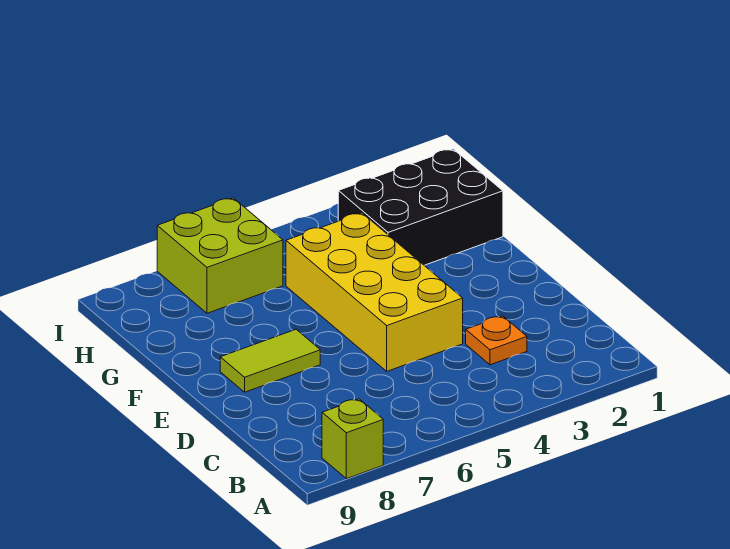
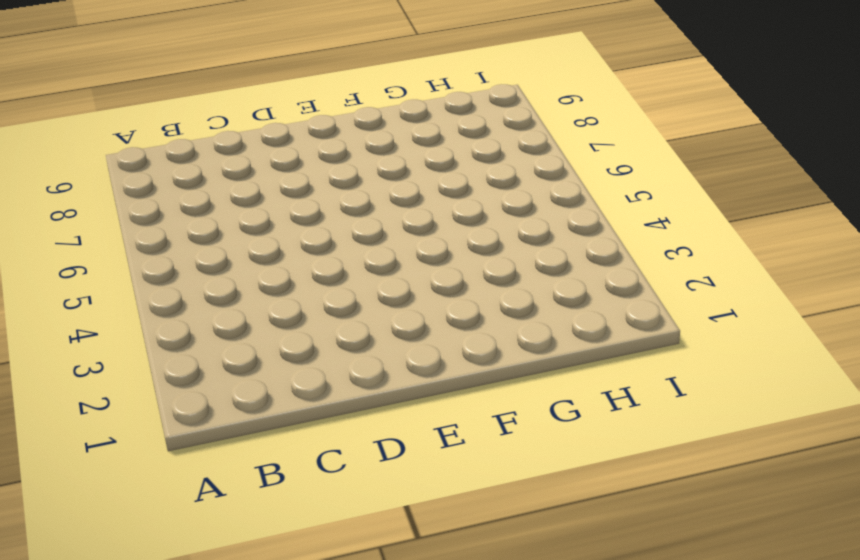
none -> lime 1x1 brick [322,399,383,479]
none -> orange 1x1 plate [466,316,527,365]

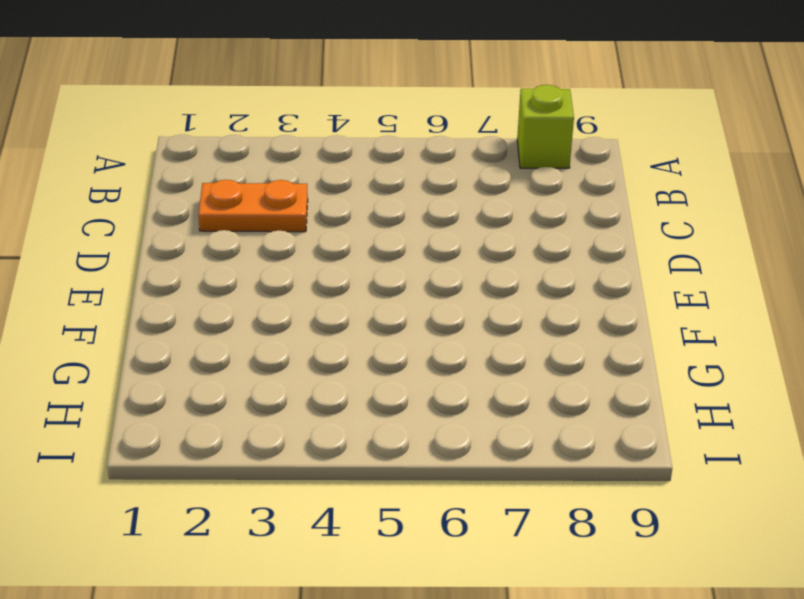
orange 1x2 plate [198,180,308,232] -> orange 1x1 plate [466,316,527,365]
none -> yellow 2x4 brick [286,213,463,371]
none -> lime 1x2 tile [220,329,320,392]

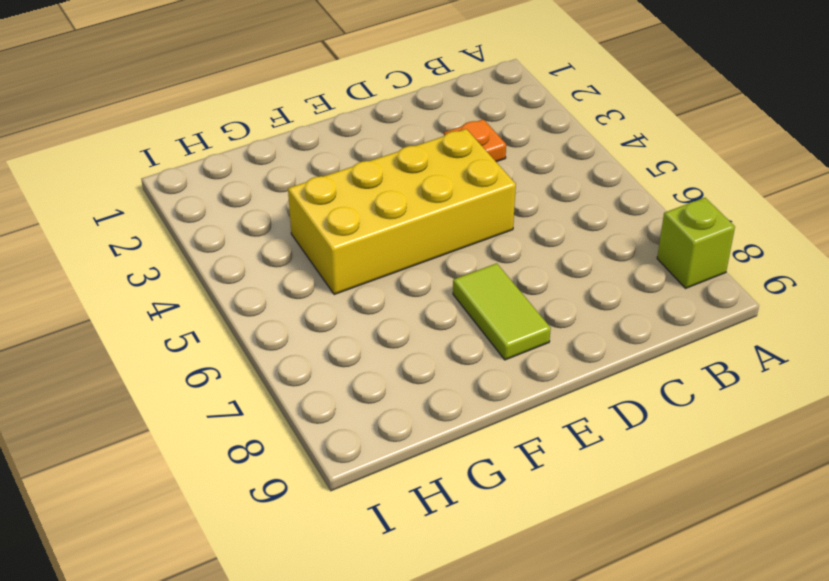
none -> black 2x3 brick [338,149,503,265]
none -> lime 2x2 brick [157,198,283,313]

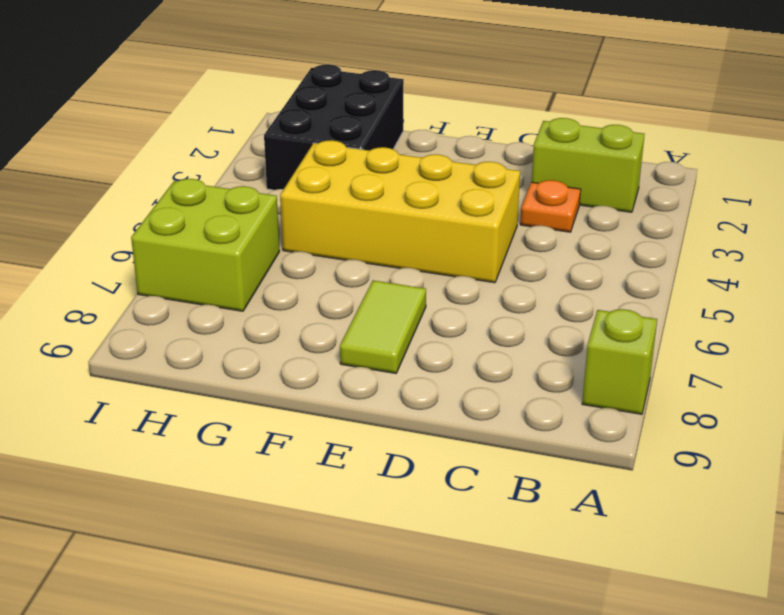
lime 1x2 brick [532,118,645,212] -> none

